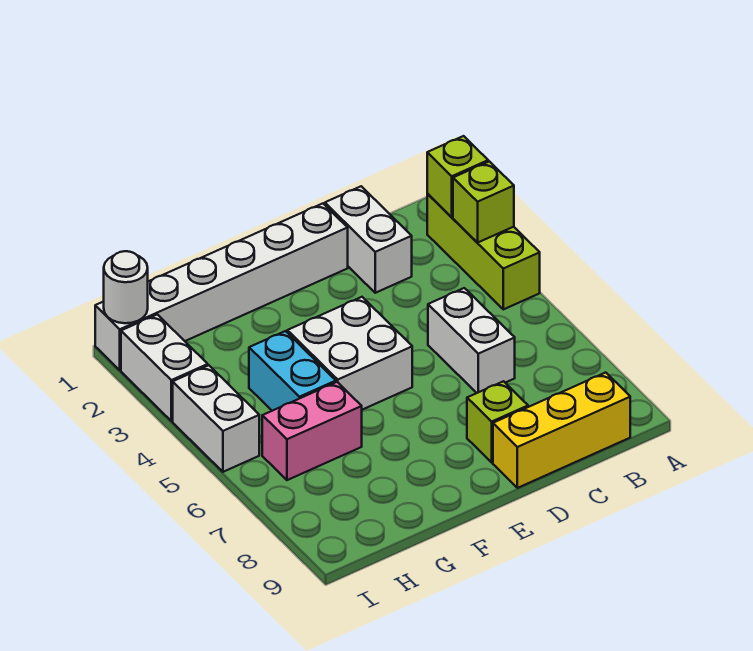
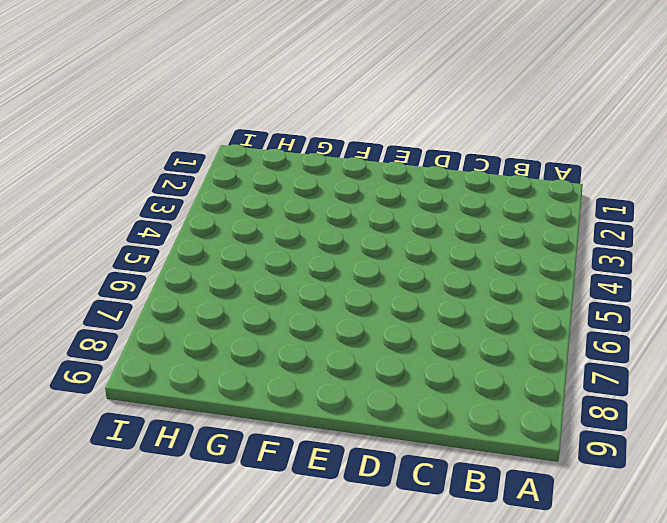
none -> lime 1x3 brick [427,194,540,309]
none -> yellow 1x3 brick [493,373,630,488]
none -> white 1x2 brick [325,186,412,293]

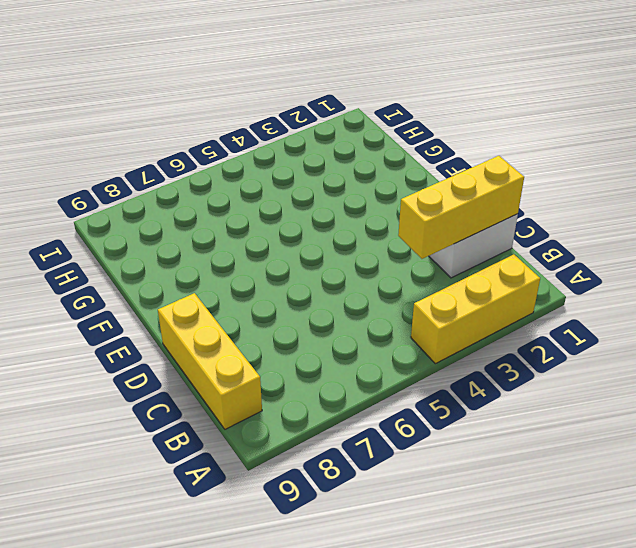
yellow 1x3 brick [411,254,540,364] -> lime 1x3 brick [427,194,540,309]
yellow 1x3 brick [398,156,524,259] -> none
none -> white 1x2 brick [428,288,515,393]
none -> white 1x6 brick [95,204,348,370]
none -> lime 1x1 brick [467,381,528,462]

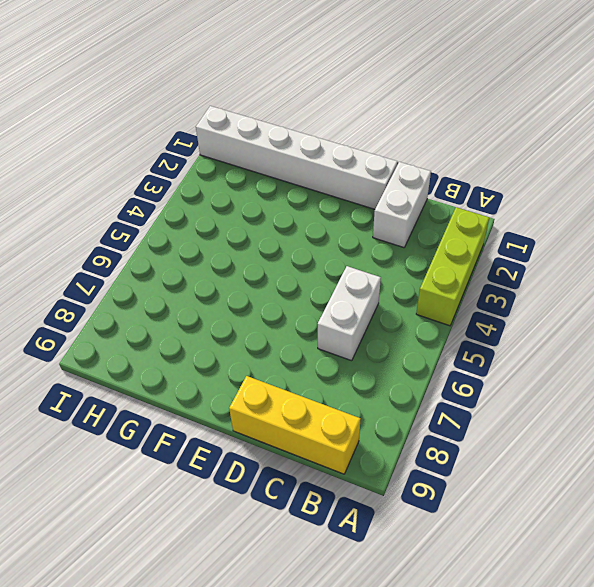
none -> lime 1x1 brick [467,381,528,462]
none -> white 2x2 brick [287,297,412,410]
none -> cyan 1x2 brick [249,331,336,411]

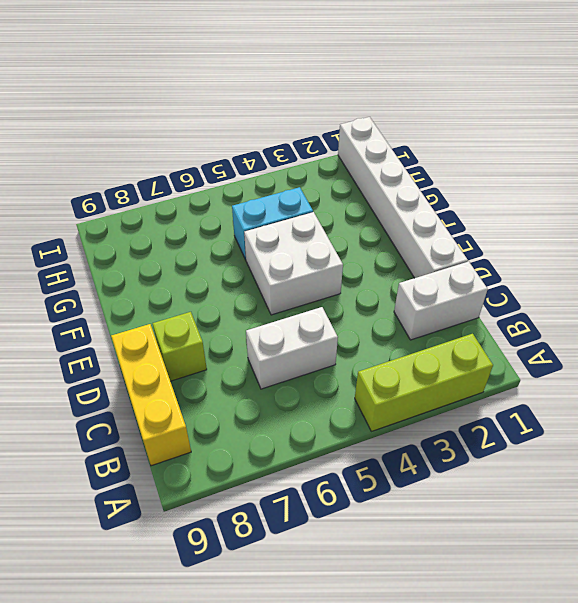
none -> pink 1x2 brick [262,382,362,480]
none -> white 1x2 brick [121,314,208,421]
none -> white 1x2 brick [173,365,259,472]

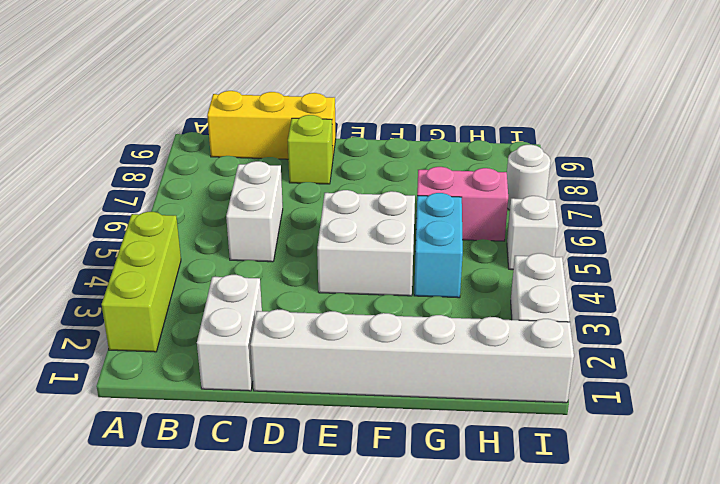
white 1x1 brick [507,196,559,270] -> white 1x2 brick [173,365,259,472]
white 1x1 round brick [507,144,551,210] -> white 1x1 round brick moved to [104,251,148,323]
none -> lime 1x1 brick [427,136,488,217]
none -> lime 1x1 brick [453,161,514,242]

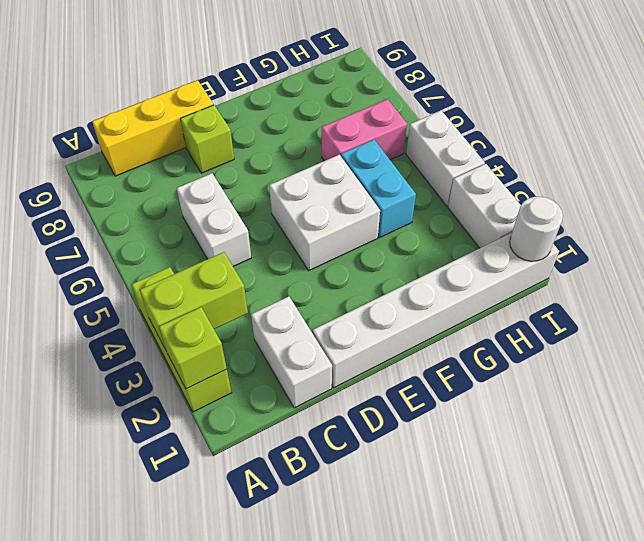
lime 1x2 brick [140,252,248,350] -> lime 1x1 brick [453,161,514,242]

